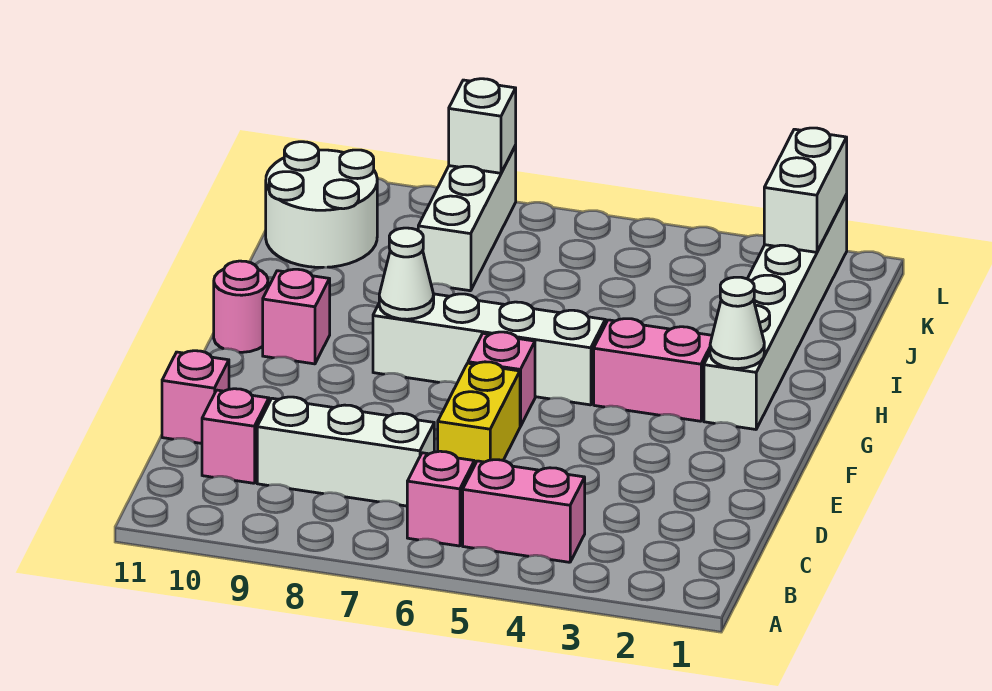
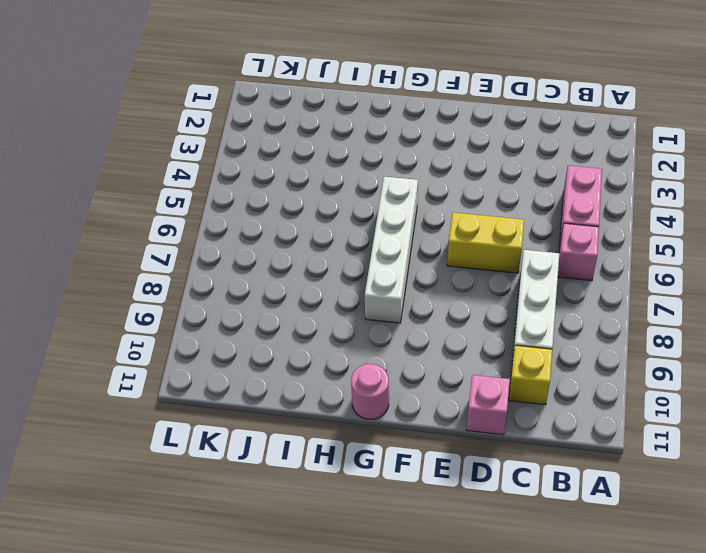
yellow 1x1 brick [509,345,552,405] -> pink 1x1 brick [202,389,269,483]
none -> pink 1x1 brick [468,332,535,427]
none -> white 1x6 brick [704,195,847,429]
none -> pink 1x2 brick [594,319,712,421]

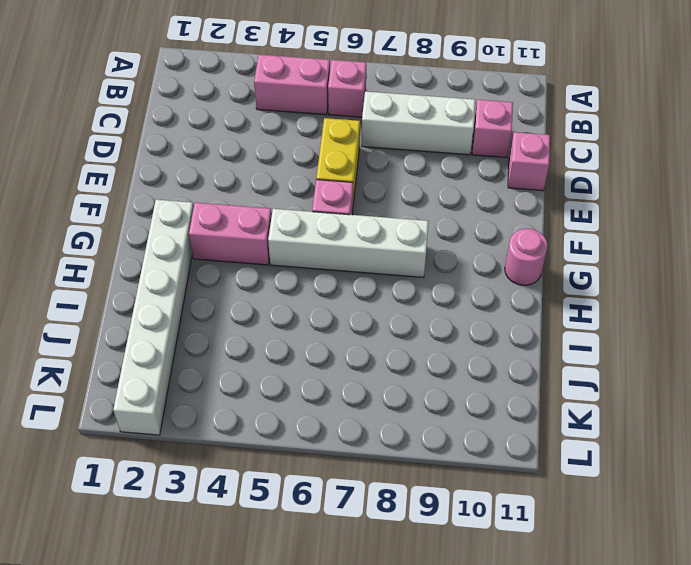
none -> pink 1x1 brick [263,269,330,364]
none -> white 1x3 brick [418,146,516,291]
none -> white 2x2 round brick [266,142,377,267]

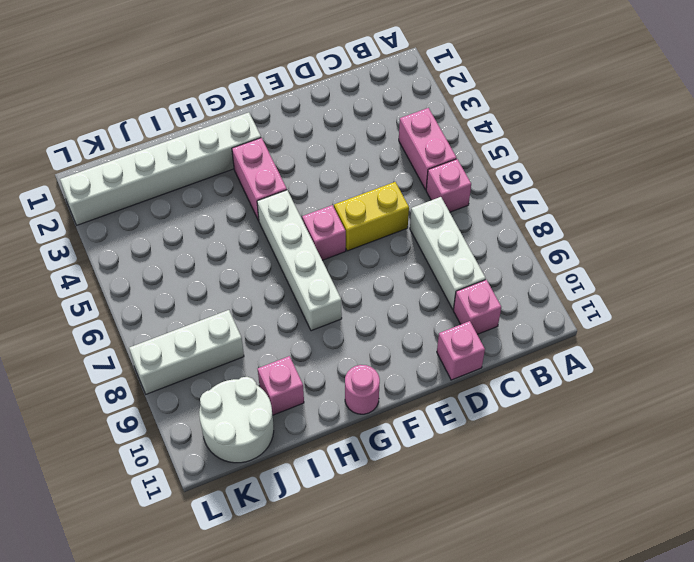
pink 1x1 brick [258,356,304,415] -> pink 1x1 brick moved to [263,269,330,364]
none -> white 1x1 cone [710,277,764,368]
none -> white 1x1 cone [379,228,434,319]
none -> white 1x2 brick [764,128,847,252]

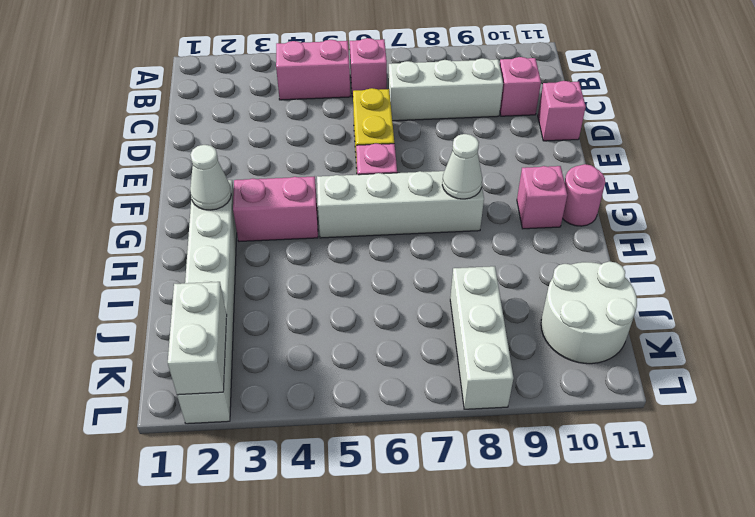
none -> white 1x1 brick [449,79,516,173]

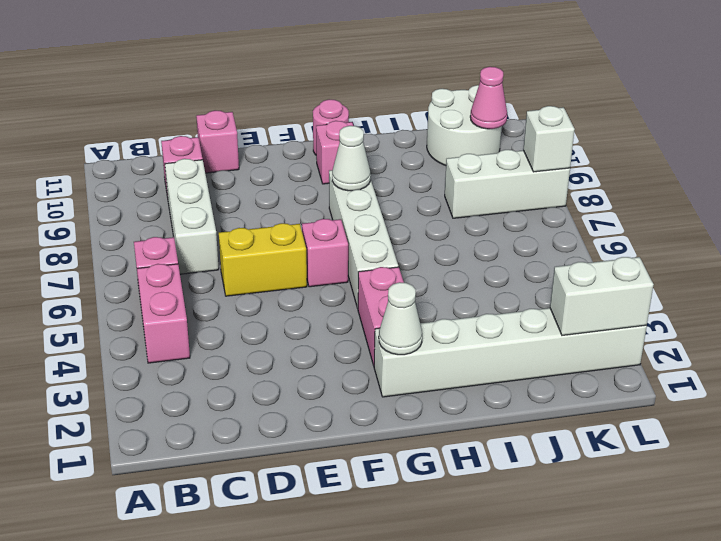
pink 1x1 cone [470,67,507,129] -> none

